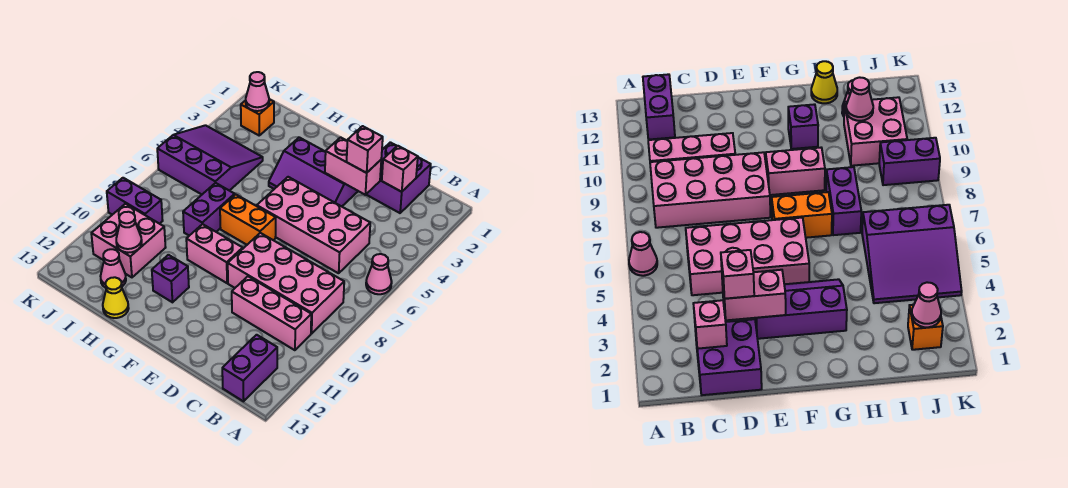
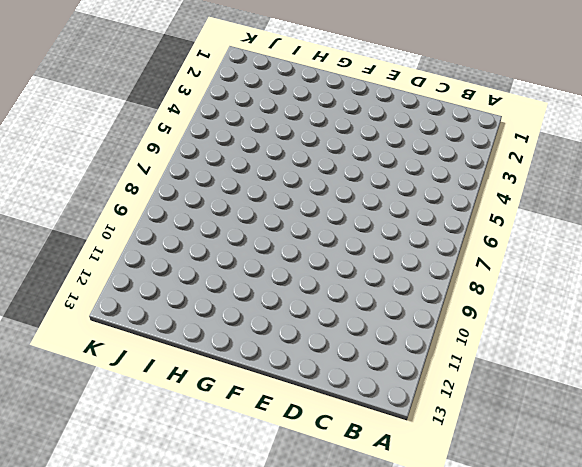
none -> pink 1x1 cone [366,254,392,294]
none -> pink 2x4 brick [228,233,344,334]
none -> pink 1x3 brick [232,276,311,350]

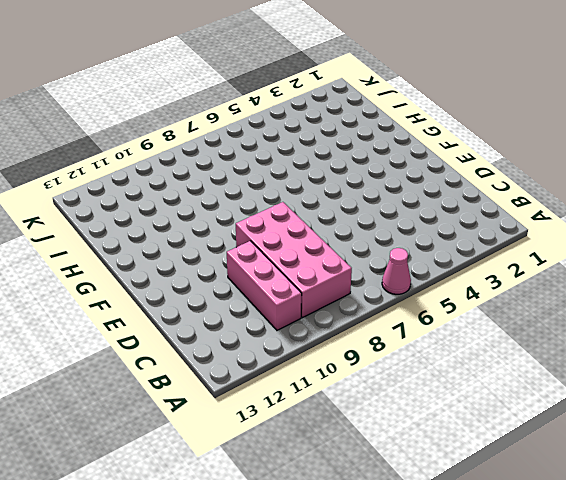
none -> purple 1x2 brick [222,335,277,401]
none -> purple 2x2 brick [366,142,431,213]
none -> pink 2x4 brick [257,177,370,273]

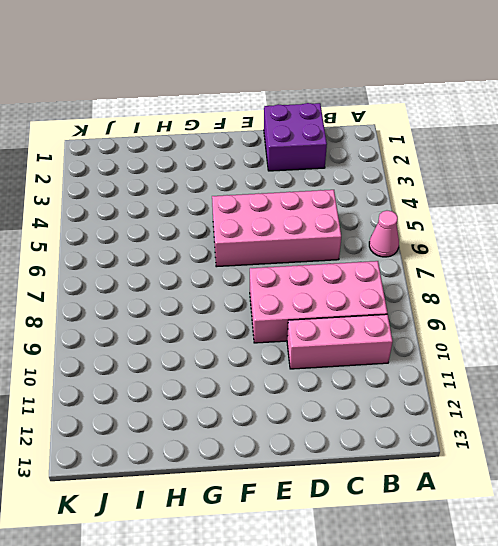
none -> purple 1x2 brick [222,335,277,401]
none -> purple 2x3 slope [269,137,358,206]
none -> orange 1x2 brick [220,194,276,245]

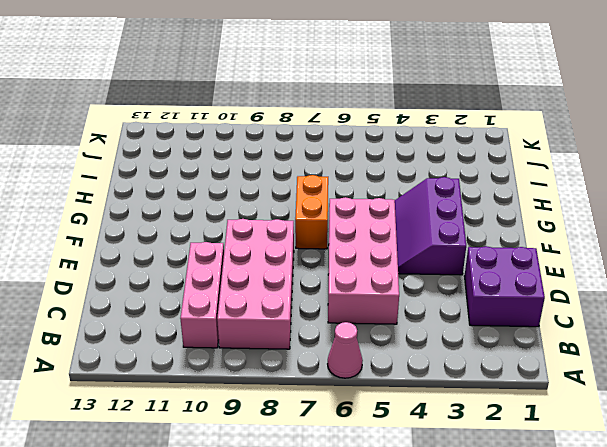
none -> purple 1x2 brick [222,335,277,401]
none -> pink 1x2 brick [186,224,243,283]
none -> purple 1x1 brick [152,255,189,302]

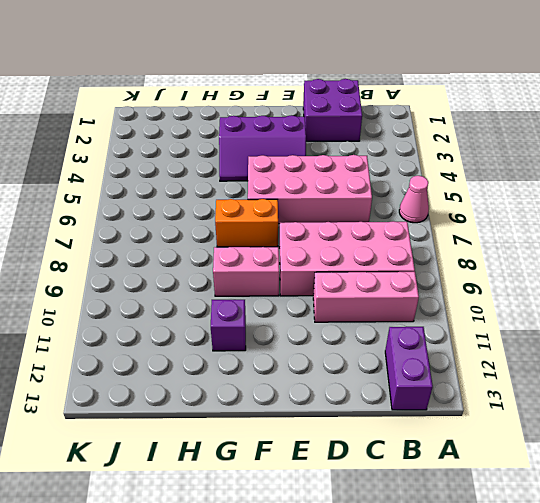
none -> purple 1x2 brick [183,183,235,236]
none -> yellow 1x1 cone [103,277,129,318]
none -> purple 3x3 slope [157,125,263,194]

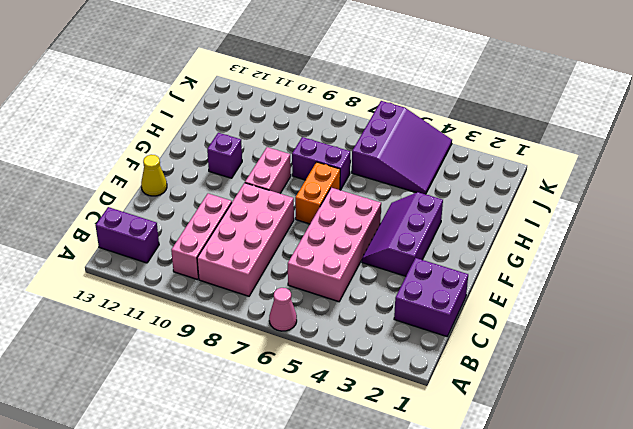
yellow 1x1 cone [141,155,167,196] -> yellow 1x1 cone moved to [103,277,129,318]
none -> pink 2x2 brick [91,204,166,277]
none -> pink 1x1 cone [101,249,126,288]
none -> orange 1x1 brick [241,99,274,135]

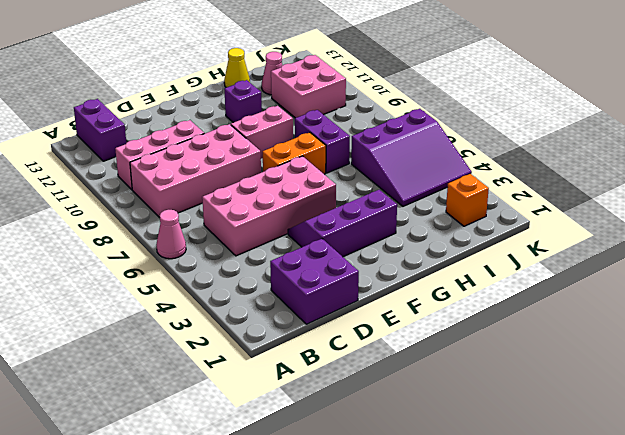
none -> purple 1x2 brick [107,178,163,224]
none -> pink 1x1 brick [382,146,418,192]
none -> pink 1x2 brick [325,137,381,195]

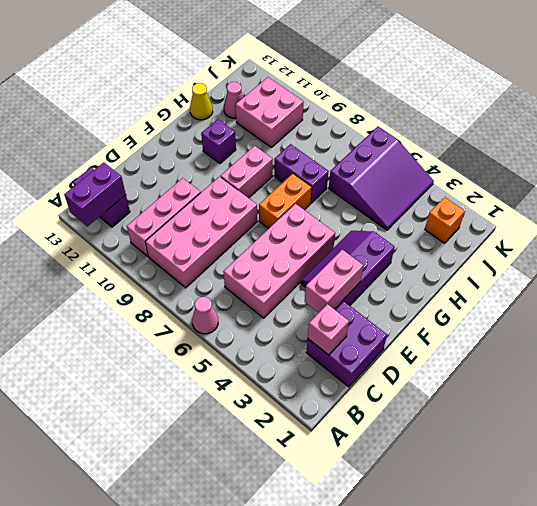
purple 1x2 brick [64,163,126,227] -> purple 1x2 brick moved to [107,178,163,224]
none -> pink 1x1 cone [116,212,142,253]
none -> pink 1x1 cone [246,72,269,111]
none -> pink 1x1 brick [347,126,383,173]

